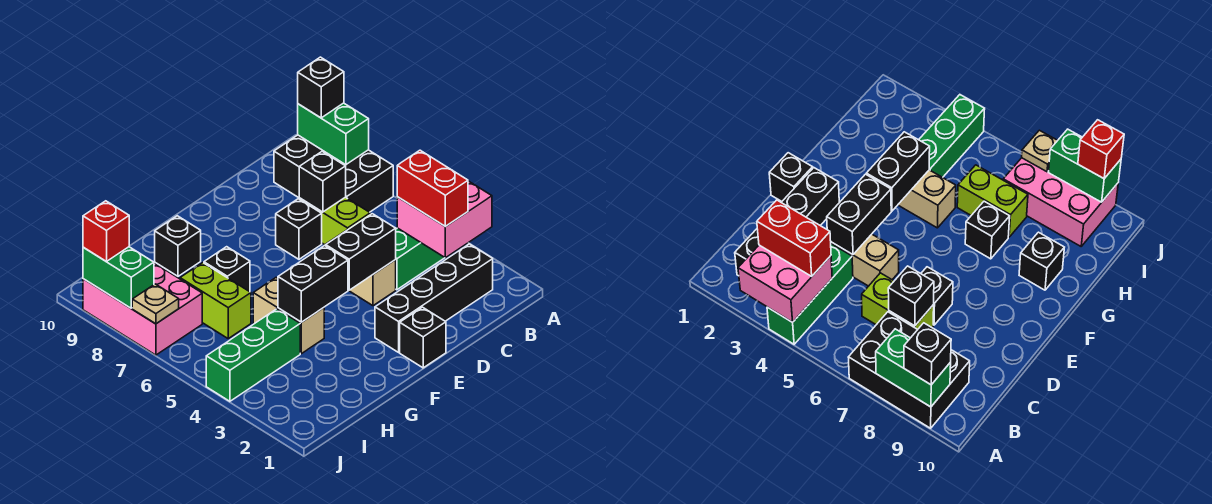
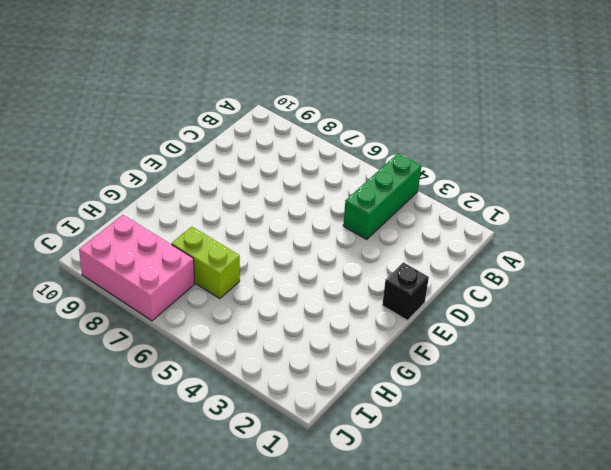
none -> black 2x3 brick [274,135,393,212]
none -> black 1x4 brick [375,244,493,352]
none -> lime 1x2 brick [299,197,370,245]

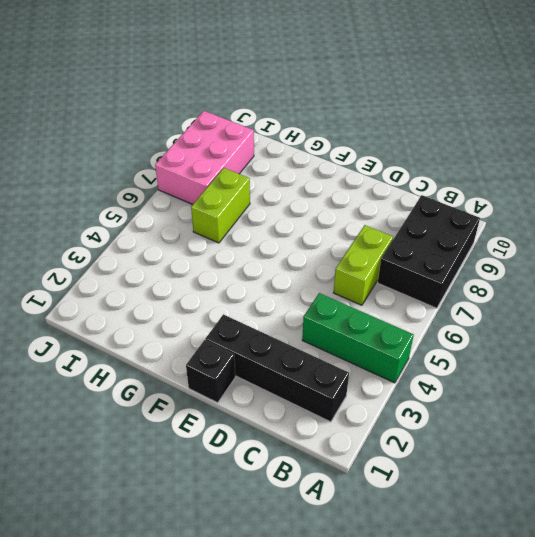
none -> tan 1x2 brick [325,230,396,306]
none -> black 1x1 brick [276,199,322,259]
none -> tan 1x2 brick [253,278,324,354]

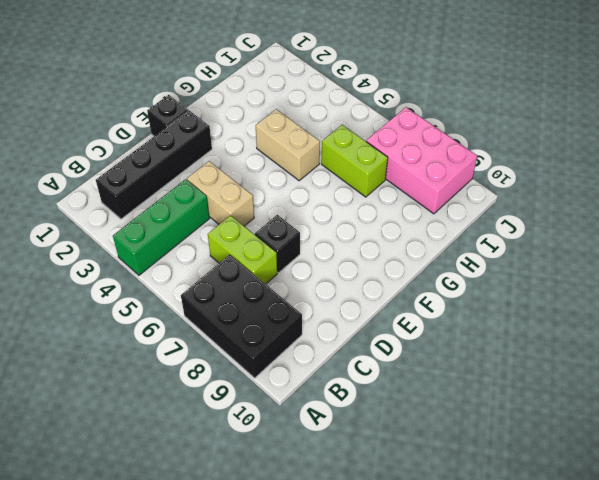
none -> black 1x1 brick [204,247,250,292]
none -> black 1x1 brick [155,216,201,276]
none -> green 1x3 brick [206,309,300,401]

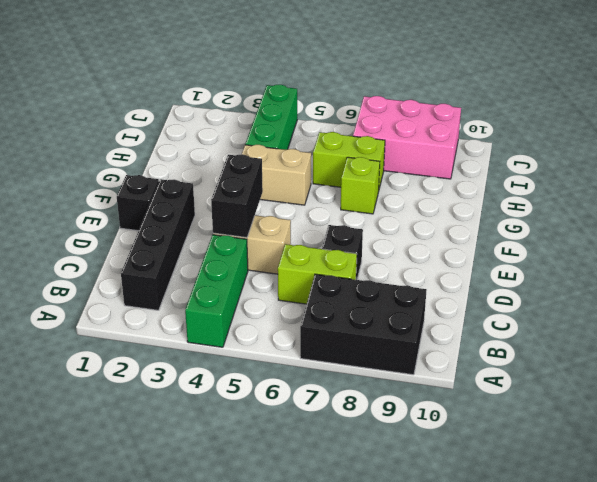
lime 1x1 brick [341,157,380,214] -> black 1x1 brick [204,247,250,292]
none -> black 1x1 brick [155,216,201,276]
none -> pink 2x2 brick [397,181,492,258]
none -> green 1x2 brick [298,103,369,165]

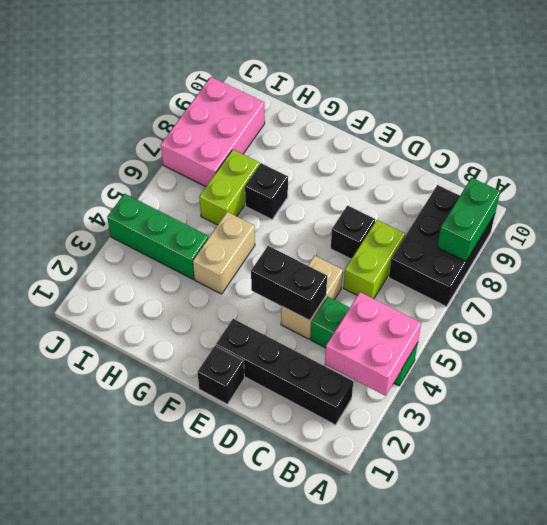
none -> black 1x1 brick [155,216,201,276]
none -> black 1x1 brick [299,152,346,212]
none -> black 1x2 brick [278,246,348,322]

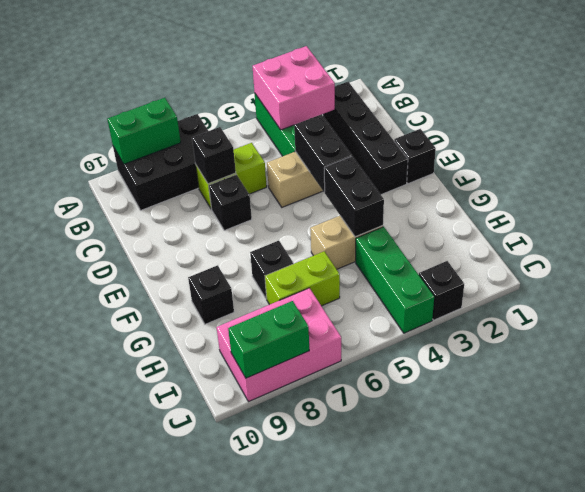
black 1x1 brick [419,261,464,320] -> black 1x1 brick moved to [298,57,344,118]
none -> tan 1x1 plate [132,284,179,324]
none -> red 1x2 brick [397,150,468,227]
none -> red 1x1 brick [83,201,129,261]

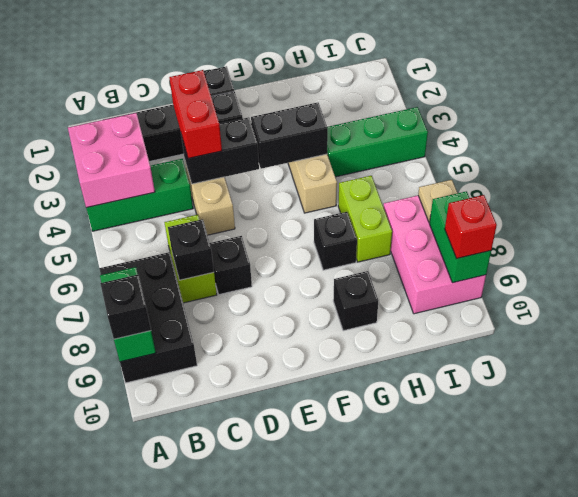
red 1x2 brick [169,70,222,159] -> red 1x2 brick moved to [397,150,468,227]

